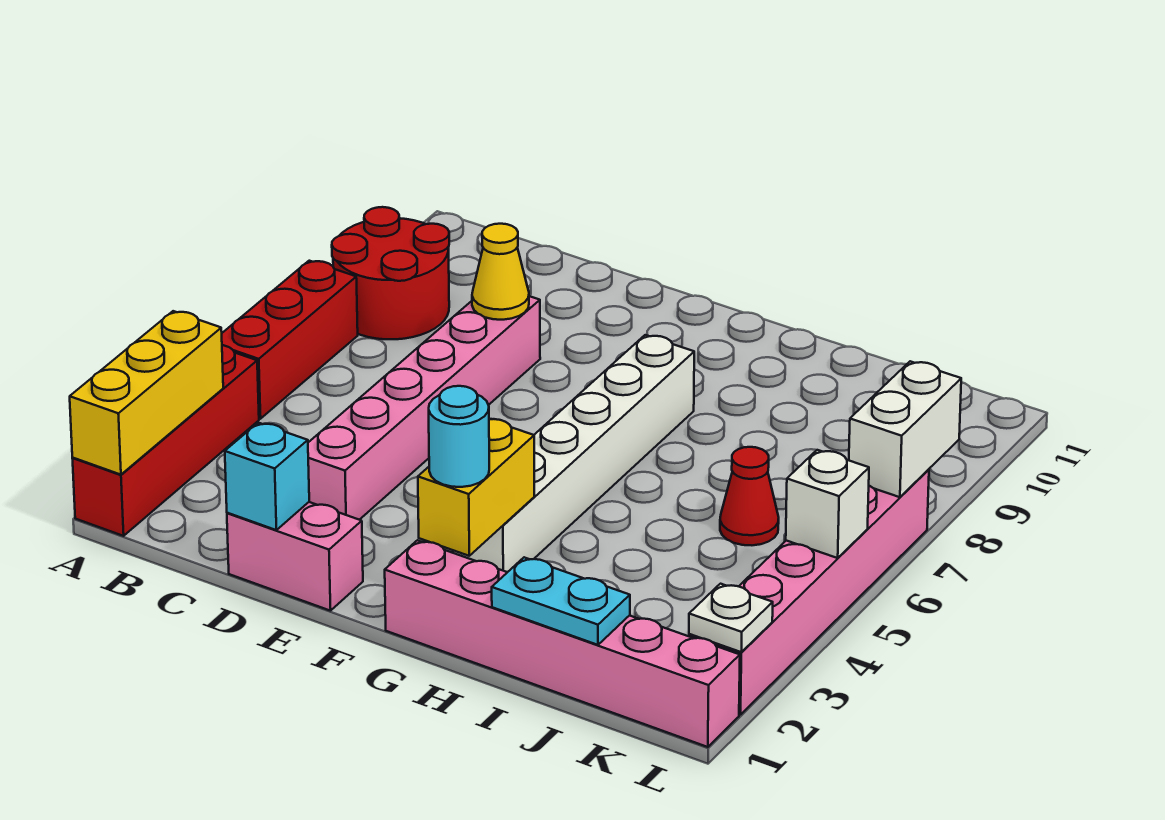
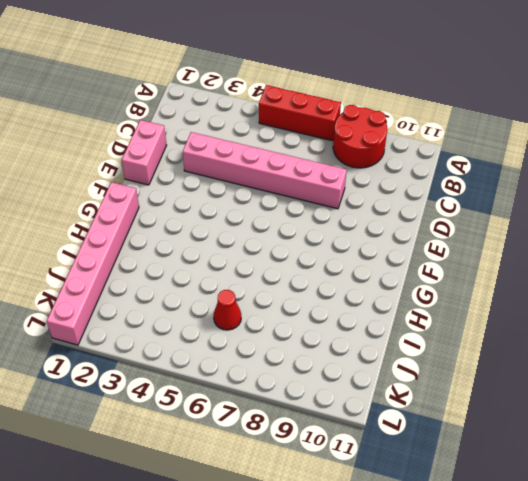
none -> red 1x4 brick [72,345,259,536]
none -> white 1x6 brick [453,335,694,572]
none -> pink 1x6 brick [689,469,929,715]

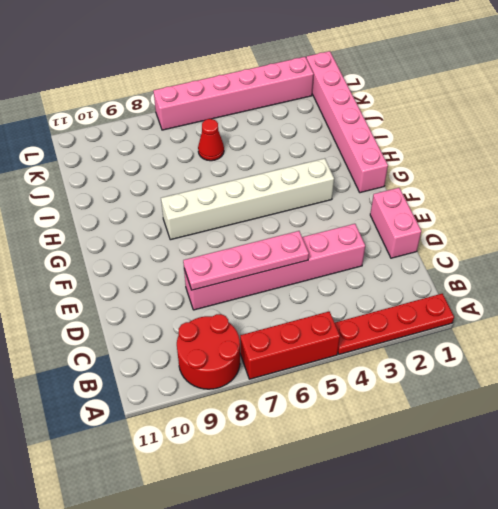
red 1x4 plate [335,294,454,354] -> red 1x4 brick [72,345,259,536]
pink 1x4 plate [183,231,309,290] -> yellow 1x1 cone [472,224,529,320]
none -> yellow 1x3 brick [70,311,223,475]
none -> cyan 1x1 brick [225,423,309,530]
none -> yellow 1x2 brick [418,419,534,556]

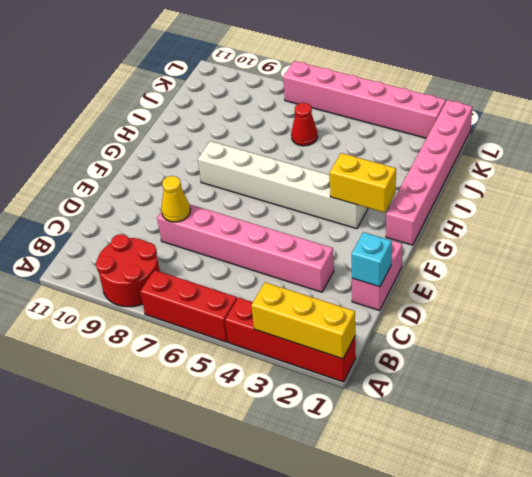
none -> cyan 1x2 plate [492,557,630,645]
none -> white 1x1 plate [689,584,773,652]
none -> white 1x1 brick [786,450,869,558]

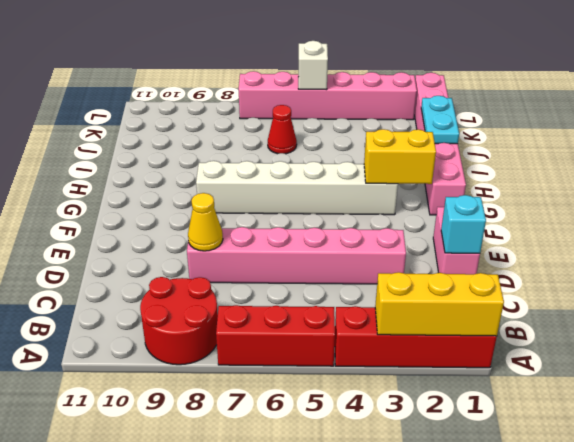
none -> white 1x1 plate [689,584,773,652]
none -> white 1x2 brick [849,361,961,497]
none -> cyan 1x1 round brick [429,386,489,487]

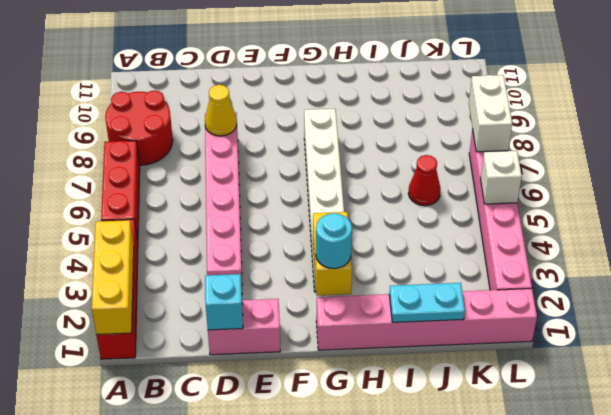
none -> white 1x1 plate [689,584,773,652]

